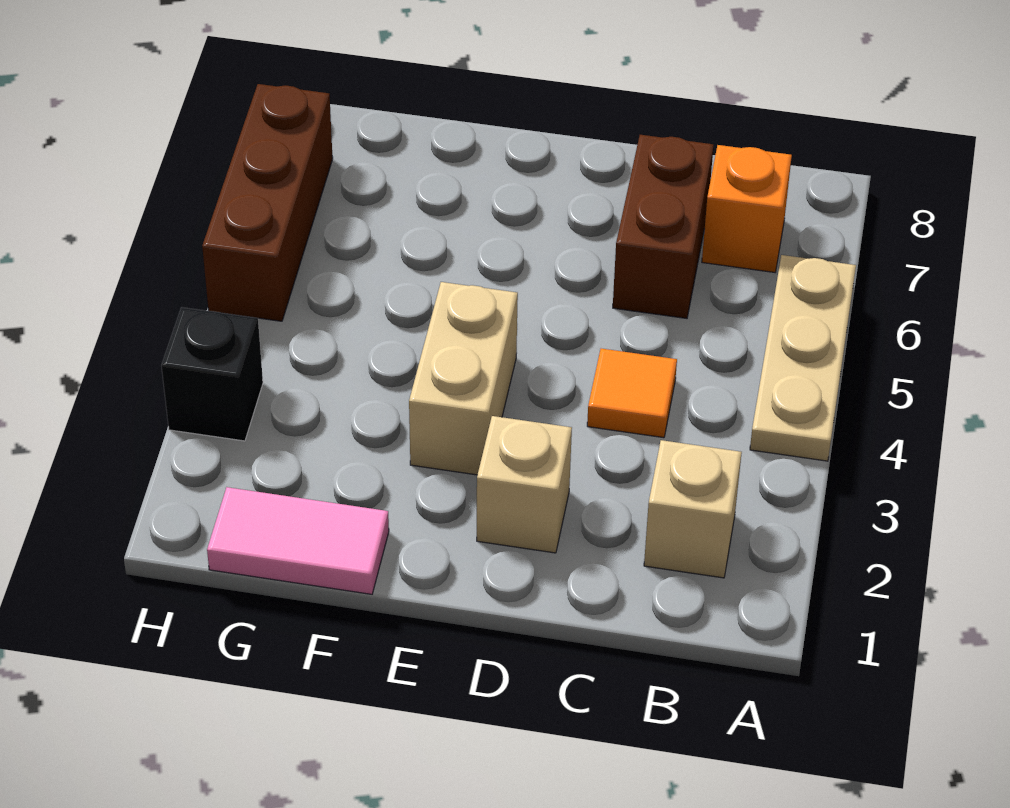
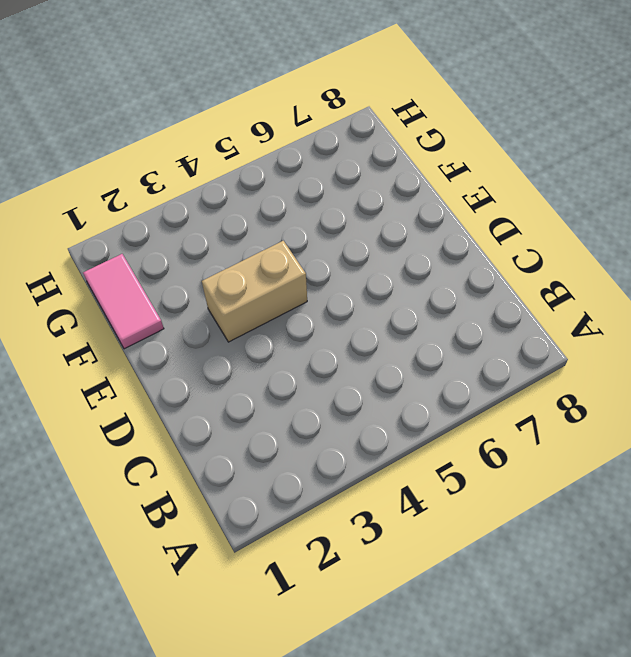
none -> tan 1x3 plate [750,255,856,461]
none -> tan 1x1 brick [644,440,742,578]

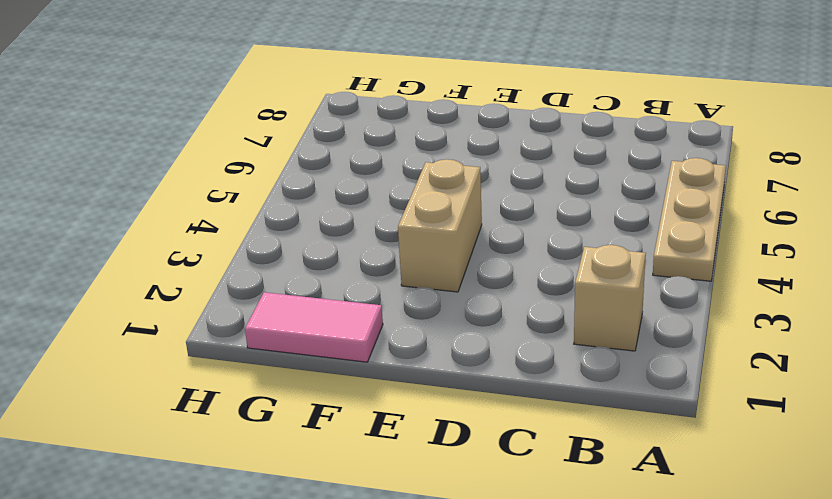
none -> orange 1x1 brick [702,145,792,272]
none -> orange 1x1 tile [587,349,677,438]

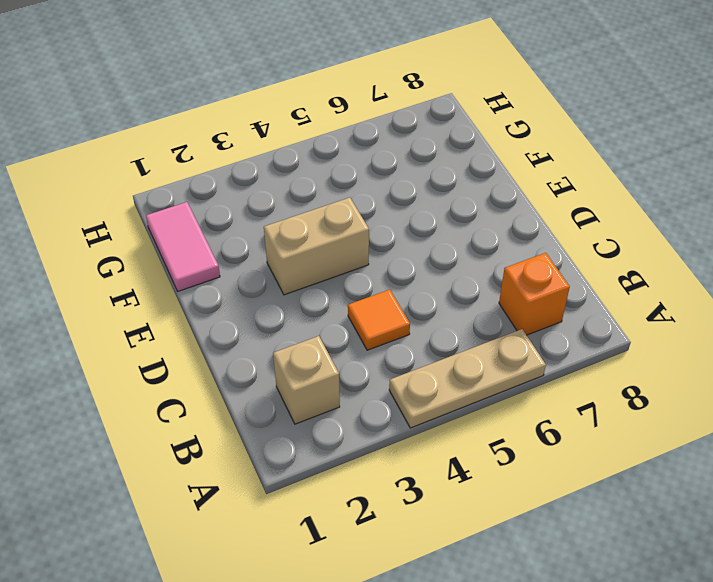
none -> brown 1x2 brick [613,135,714,318]
none -> tan 1x1 brick [477,416,572,553]

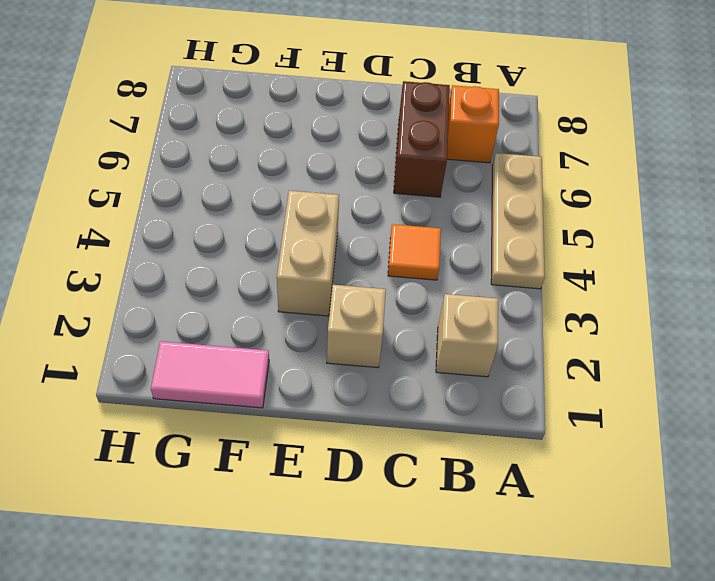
none -> black 1x1 brick [161,307,263,441]
none -> brown 1x3 brick [202,84,333,321]

